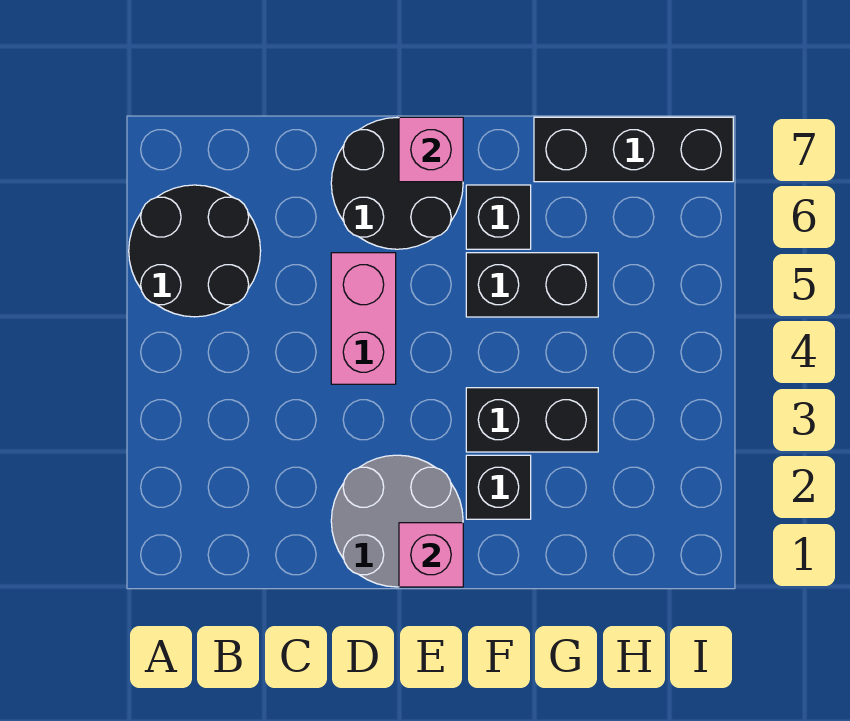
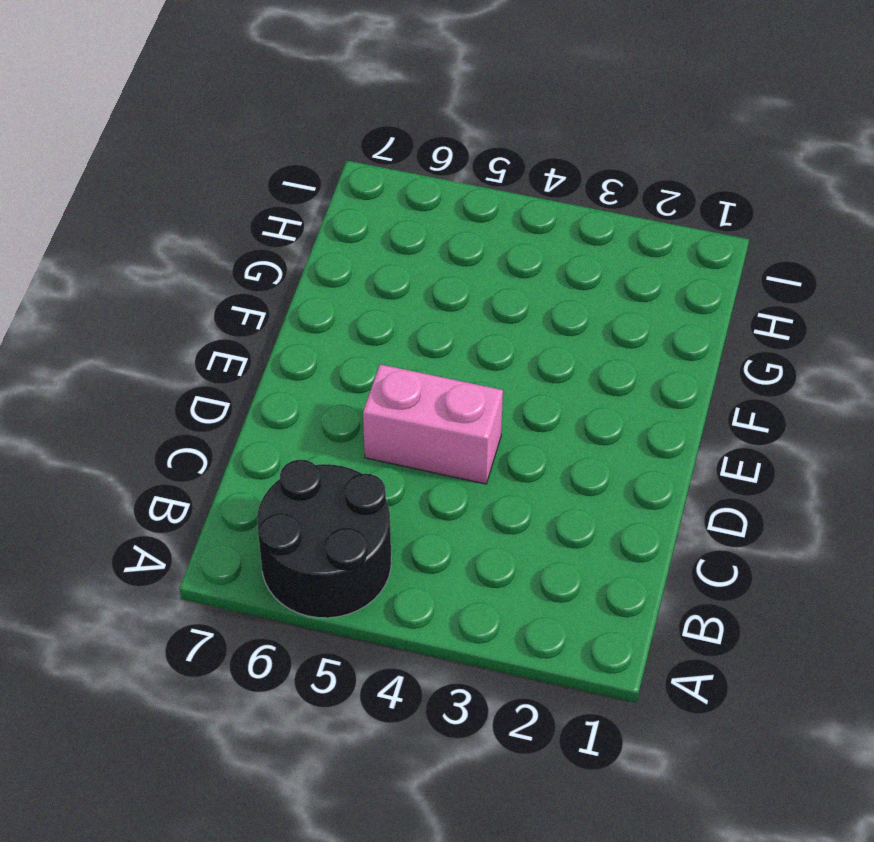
none -> grey 2x2 round brick [331,455,463,587]
none -> black 2x2 round brick [331,118,463,249]

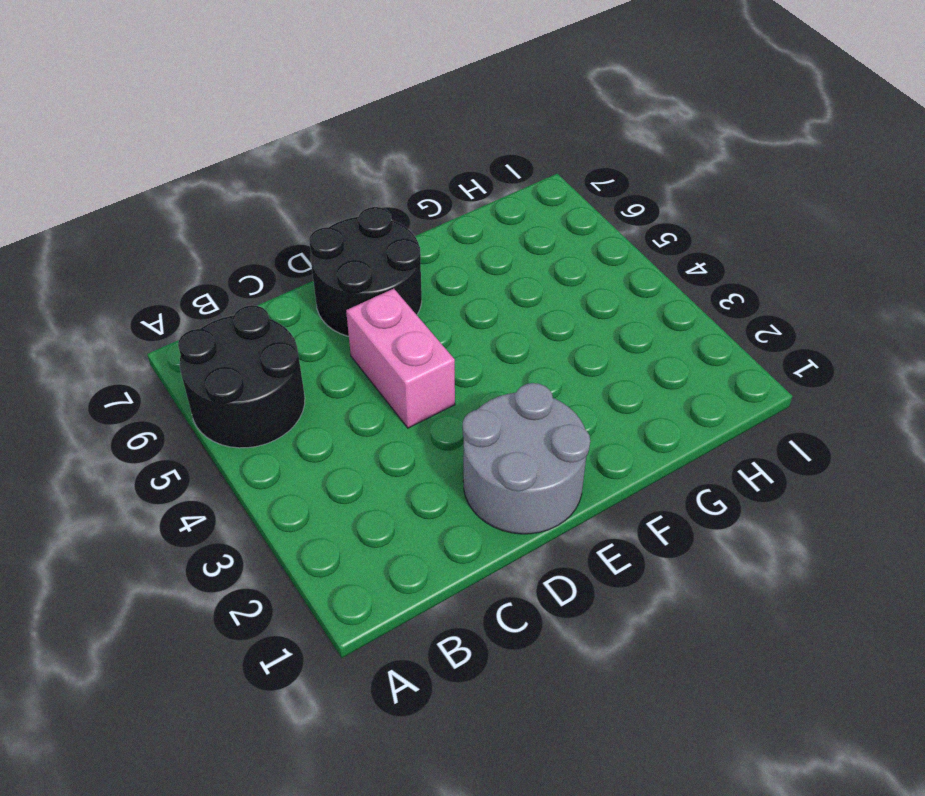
none -> black 1x1 brick [466,455,531,519]
none -> black 1x2 brick [466,388,598,452]

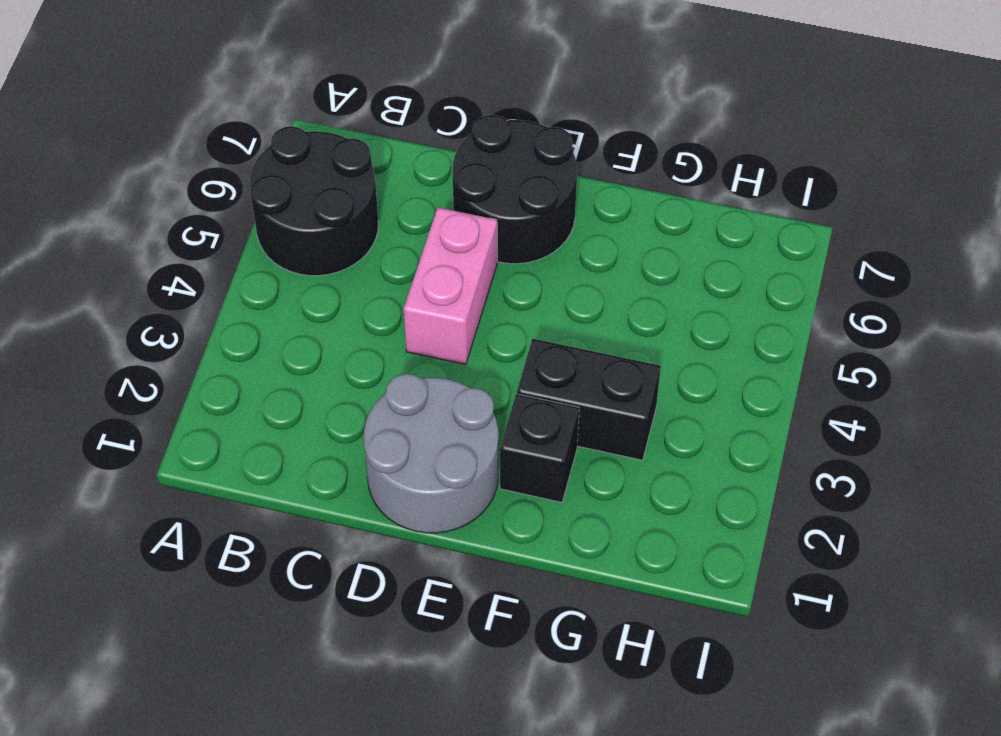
none -> black 1x2 brick [466,253,598,317]
none -> black 1x1 brick [466,185,531,249]

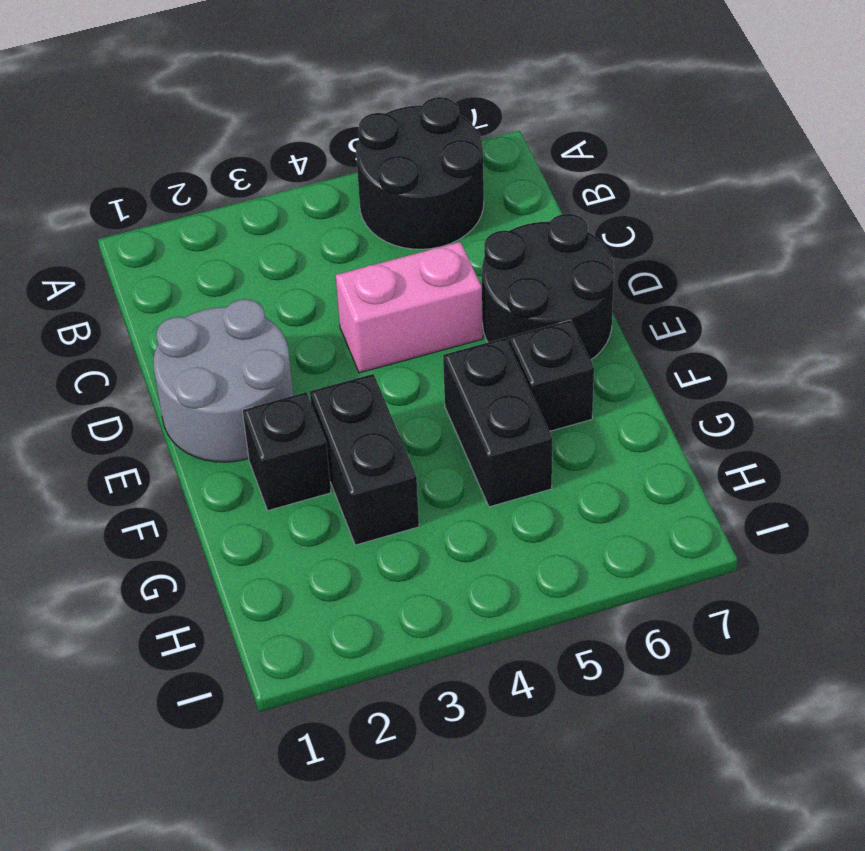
none -> black 1x3 brick [534,117,733,182]
none -> pink 1x1 brick [399,523,463,587]

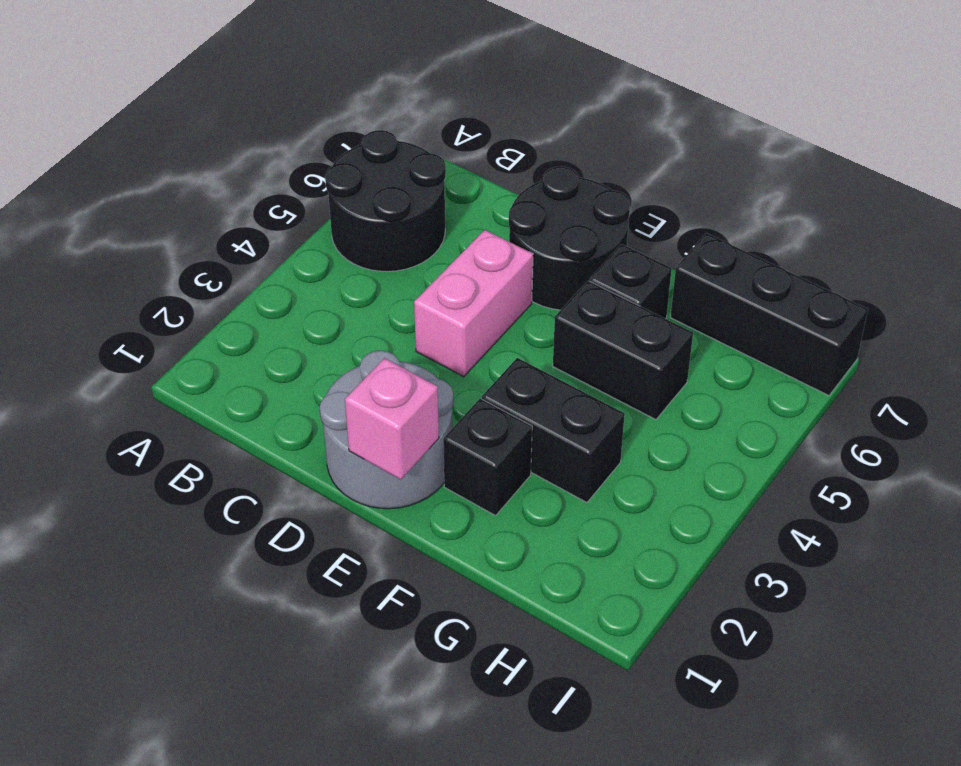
none -> pink 1x1 brick [399,117,463,182]

